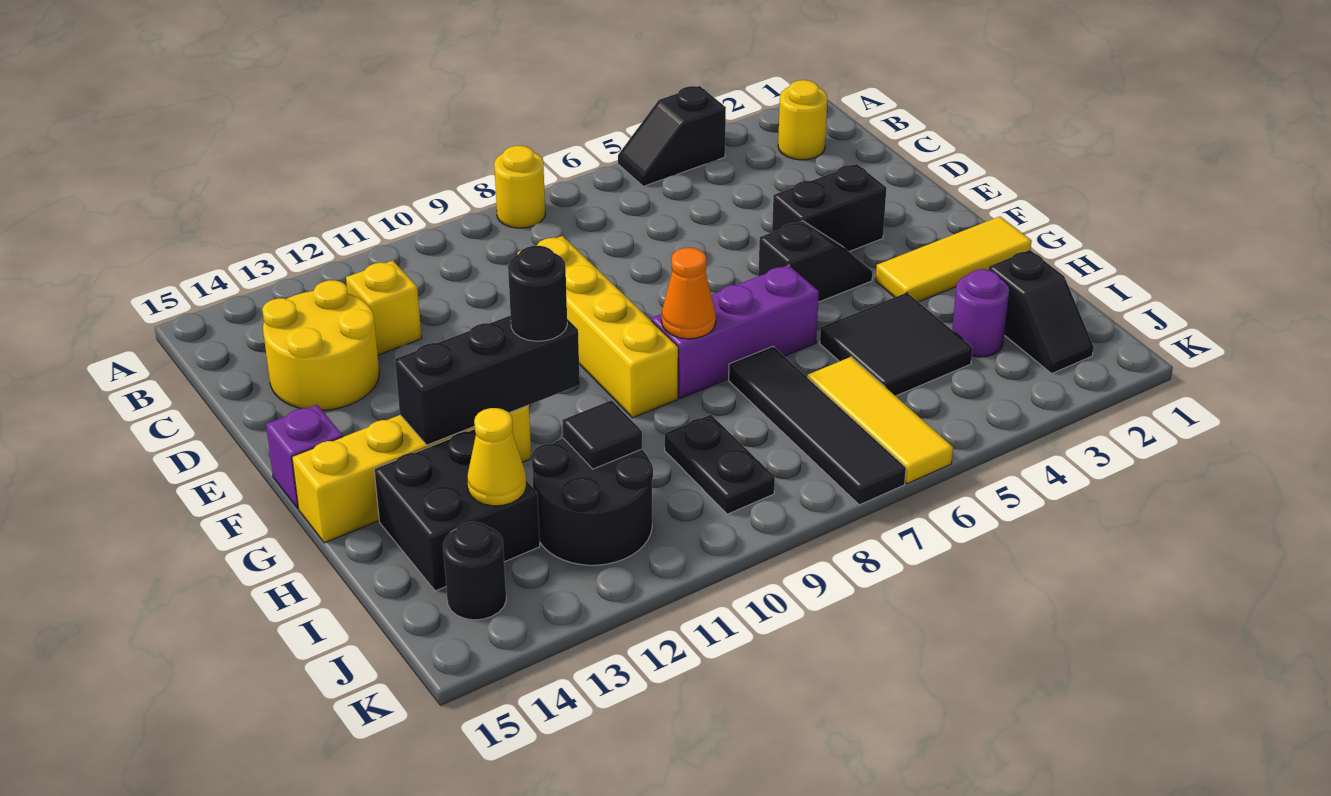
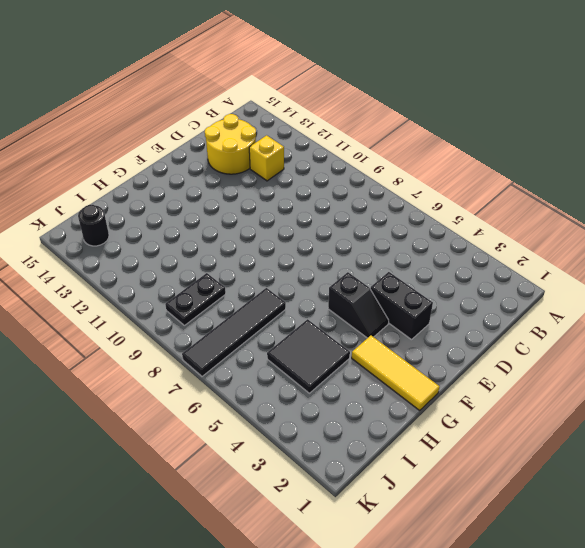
none -> black 1x2 slope [618,86,726,186]
none -> yellow 1x1 round brick [494,146,545,228]
none -> yellow 1x1 round brick [778,80,827,160]

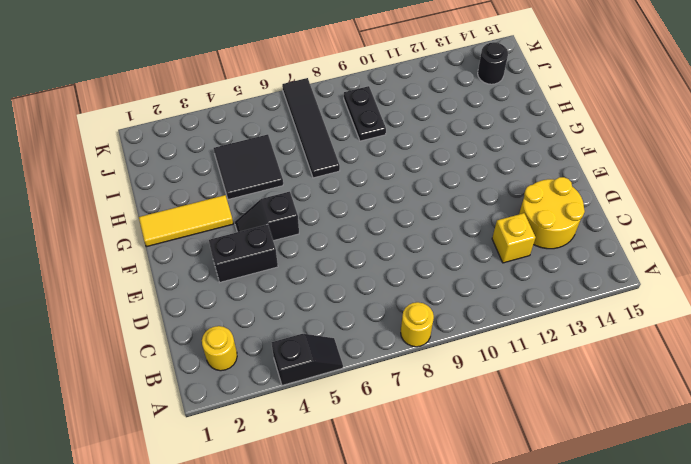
none -> yellow 1x4 brick [518,236,678,418]
none -> purple 1x1 brick [266,405,343,509]
none -> purple 1x3 brick [651,265,819,398]

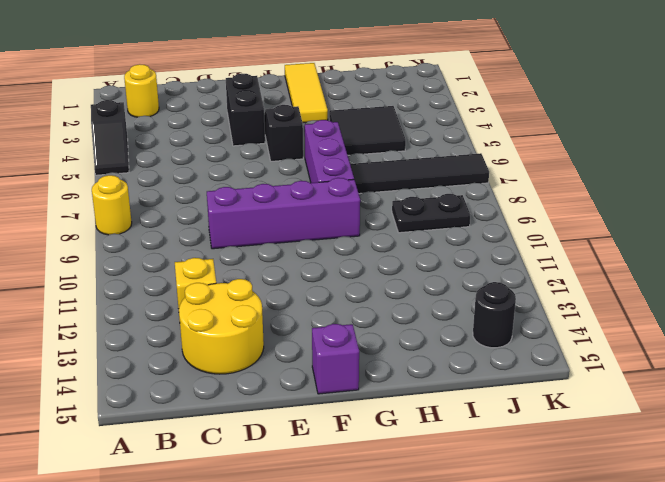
purple 1x4 brick [207,178,360,249] -> yellow 1x4 brick [518,236,678,418]
none -> yellow 1x4 brick [292,405,531,543]
none -> black 2x2 brick [374,429,540,591]
none -> black 1x2 slope [989,250,1094,373]

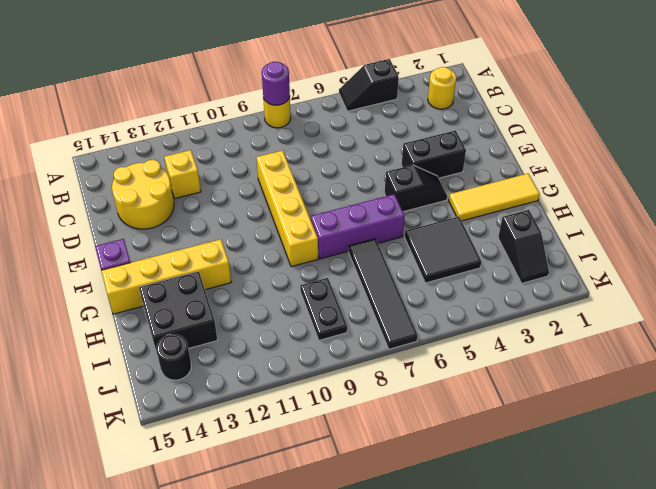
purple 1x1 round brick [262,62,290,105] -> purple 1x1 round brick moved to [952,269,1009,357]
none -> yellow 1x3 tile [807,357,953,484]
none -> black 2x2 round brick [532,438,653,565]
none -> orange 1x1 cone [662,248,716,339]

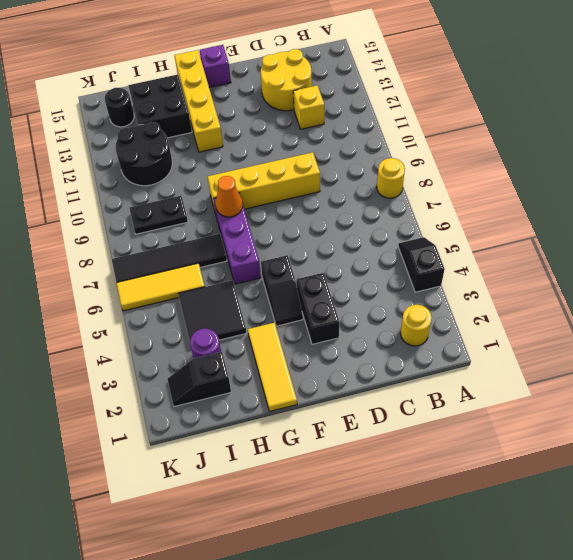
none -> black 1x3 brick [395,315,580,445]
none -> black 1x1 tile [562,400,642,469]
none -> yellow 1x1 cone [467,408,526,506]

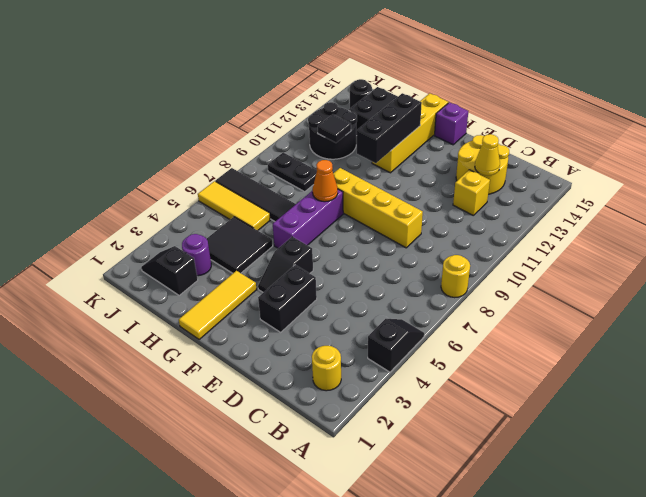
yellow 1x1 cone [475,134,500,176] -> yellow 1x1 cone moved to [467,408,526,506]
none -> black 1x1 round brick [508,245,567,341]

